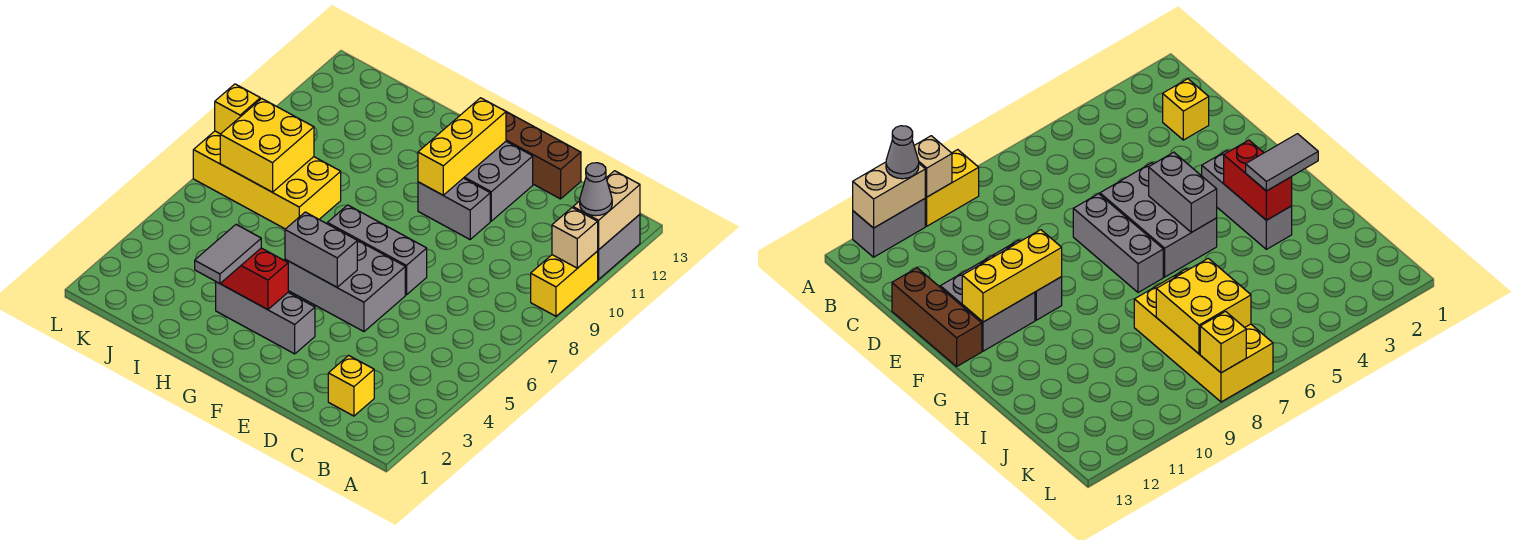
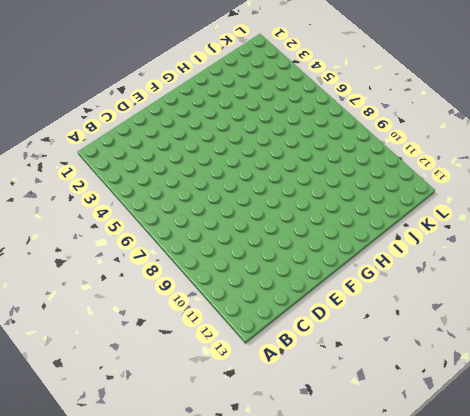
none -> yellow 1x2 brick [531,251,598,316]
none -> grey 1x2 brick [598,214,640,280]
none -> yellow 1x1 brick [328,356,374,416]

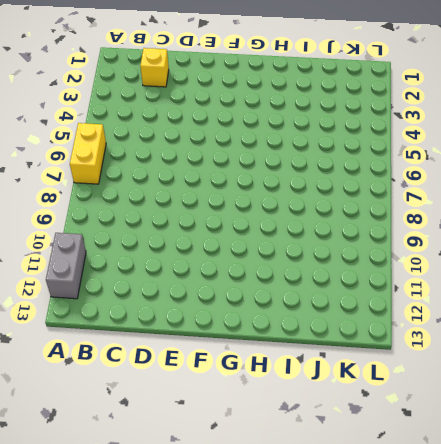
yellow 1x2 brick [70,123,106,184] -> yellow 1x2 brick moved to [531,251,598,316]
none -> brown 1x3 brick [506,112,581,199]
none -> grey 2x3 brick [285,240,405,332]
none -> grey 1x3 brick [327,205,427,295]

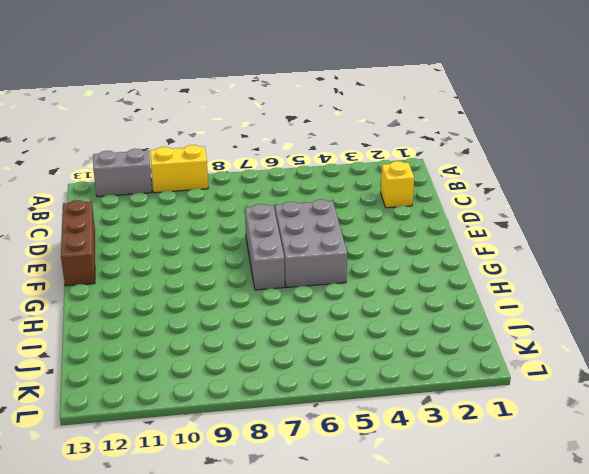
none -> grey 1x2 brick [418,178,490,239]
none -> grey 2x2 brick [464,142,533,221]
none -> grey 1x3 brick [216,282,315,354]

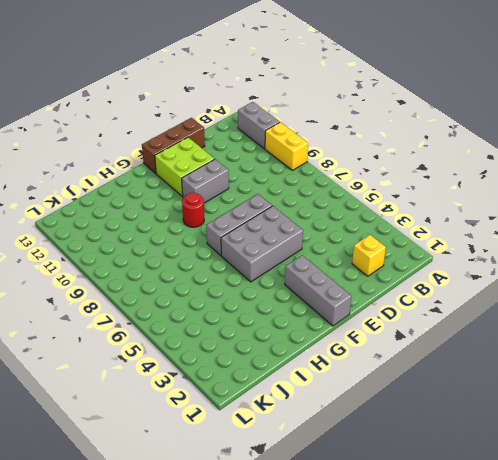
lime 2x2 brick [155,137,214,196] -> grey 2x2 brick [464,142,533,221]
grey 1x3 brick [285,255,351,326] -> grey 1x3 brick turned to [216,282,315,354]
red 1x1 round brick [182,193,204,227] -> none
none -> yellow 2x4 brick [193,131,341,229]
none -> tan 1x1 brick [552,208,598,268]
none -> tan 1x2 brick [573,171,640,250]

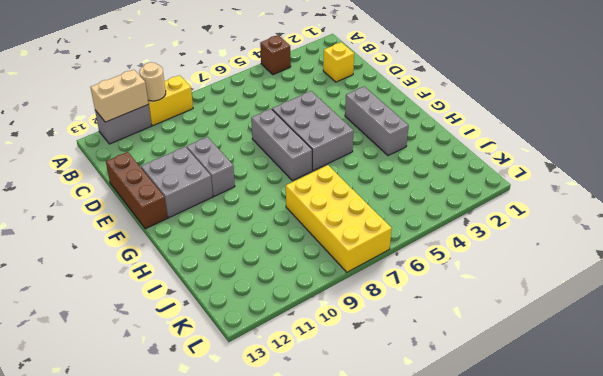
brown 1x1 brick [260,35,291,74] -> none
tan 1x1 round brick [139,62,166,101] -> tan 1x1 brick [552,208,598,268]
none -> grey 1x2 brick [285,212,357,287]
none -> yellow 1x3 brick [418,98,506,195]
none -> red 1x2 brick [220,248,288,310]

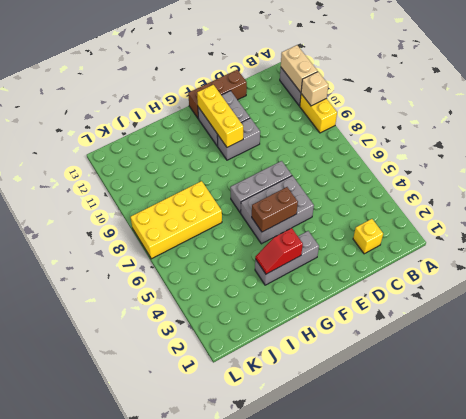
brown 1x2 brick [252,187,298,232] -> grey 1x2 brick [285,212,357,287]
red 1x2 slope [255,228,303,274] -> red 1x2 brick [220,248,288,310]
none -> yellow 2x2 brick [220,99,314,192]
none -> yellow 1x1 brick [215,84,260,134]
none -> grey 1x1 cone [580,163,612,216]

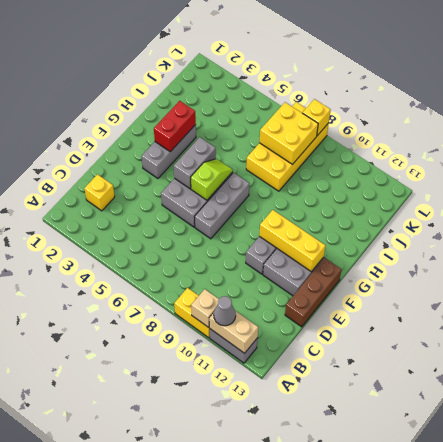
lime 1x2 slope [191,159,233,200] -> none
none -> grey 1x2 tile [195,225,261,284]

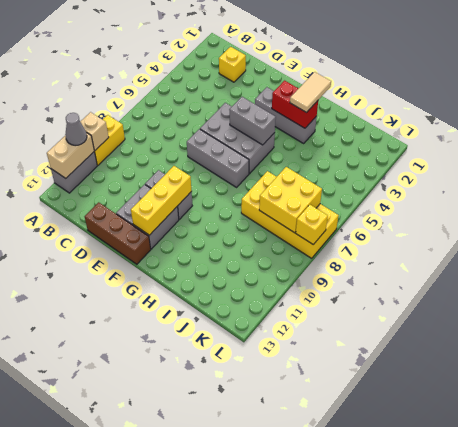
tan 1x2 tile [290,72,331,113] -> grey 1x2 tile [195,225,261,284]

